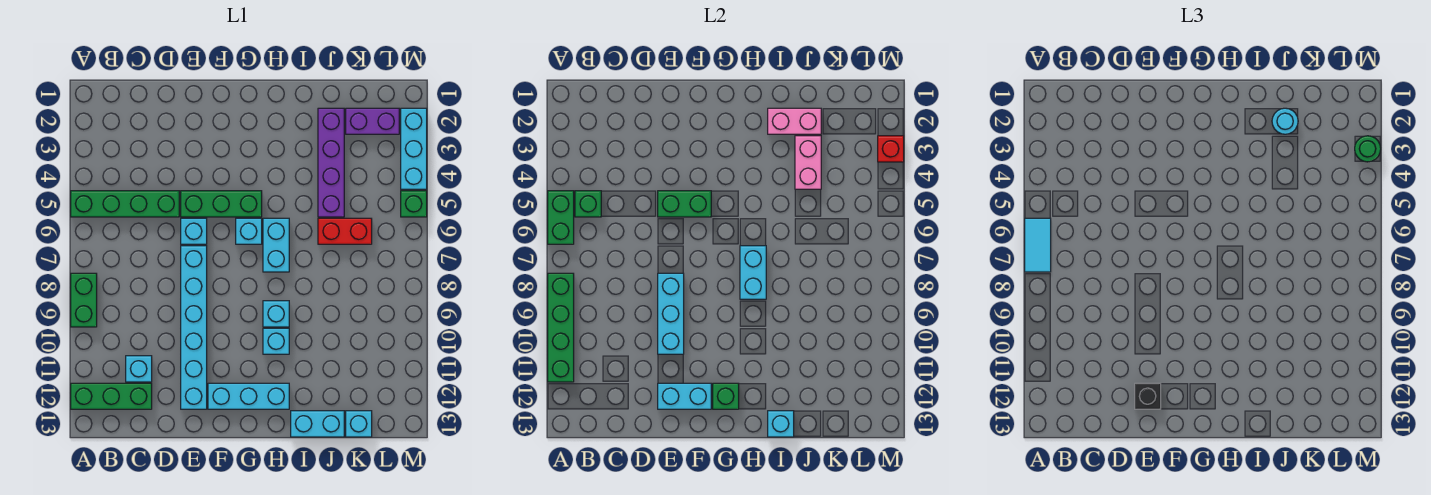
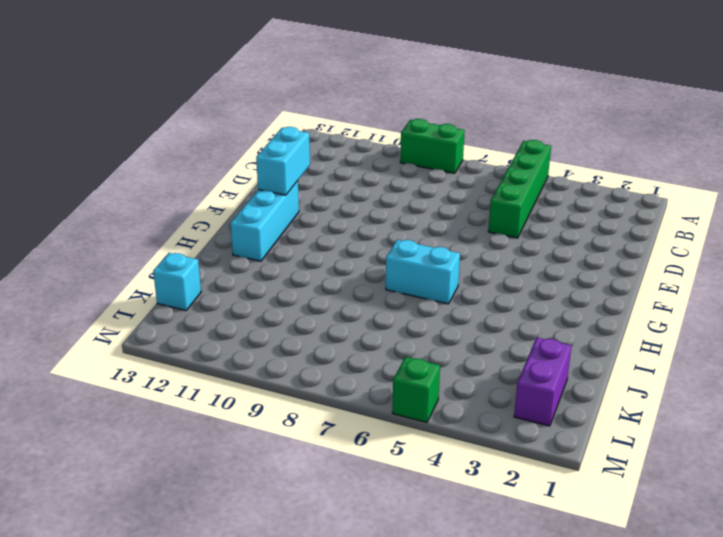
none -> green 1x3 brick [71,383,152,409]
none -> cyan 1x1 brick [126,356,152,382]
none -> green 1x3 brick [181,191,262,217]
none -> cyan 1x1 brick [181,218,207,244]

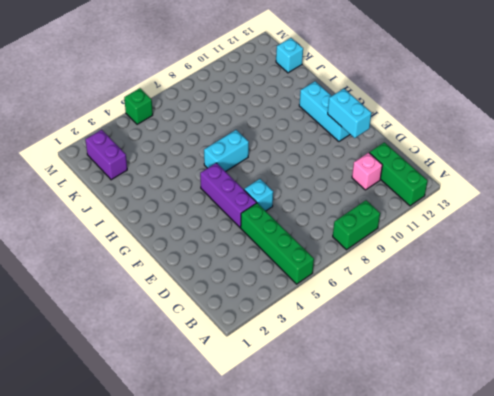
pink 1x1 brick [352,153,382,190] -> cyan 1x1 brick [126,356,152,382]
purple 1x3 brick [200,163,257,228] -> green 1x3 brick [181,191,262,217]
none -> cyan 1x6 brick [181,246,207,409]
none -> cyan 1x1 brick [236,218,262,244]
none -> cyan 1x1 brick [263,301,289,327]
none -> cyan 1x1 brick [263,328,289,354]

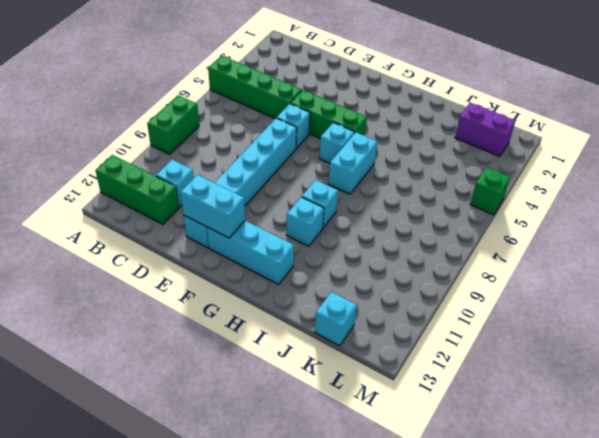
none -> cyan 1x2 brick [291,411,344,437]
none -> purple 1x4 brick [318,108,344,217]
none -> red 1x2 brick [318,218,372,244]
none -> cyan 1x3 brick [401,108,427,189]

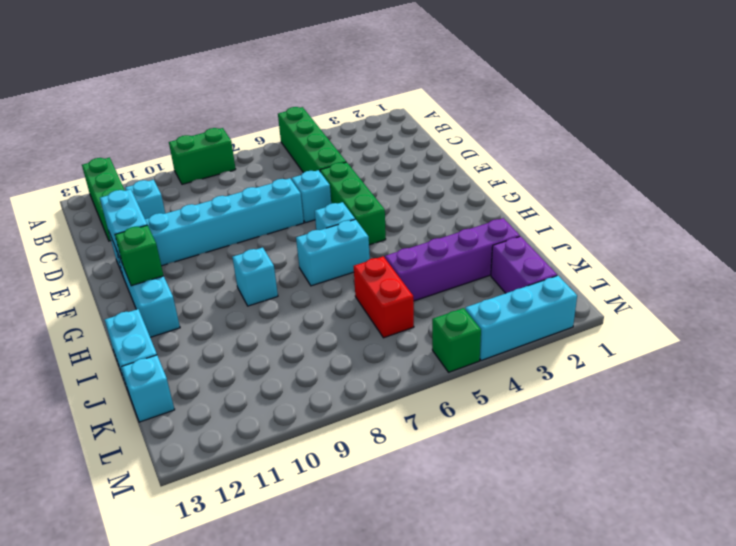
none -> cyan 1x1 brick [263,328,289,354]
none -> green 1x2 brick [548,191,574,244]
none -> green 1x4 brick [548,273,574,382]
none -> green 1x1 brick [575,191,601,217]

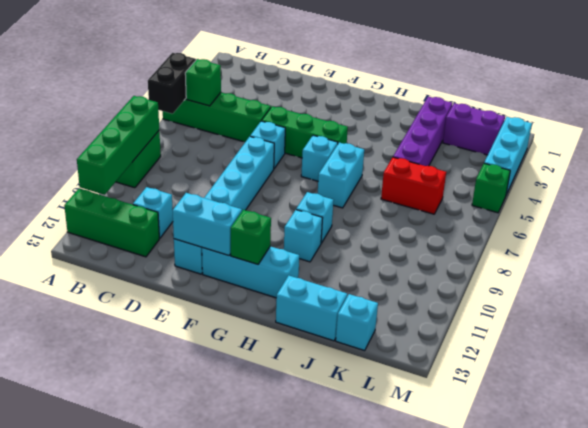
black 1x2 brick [148,53,196,114] -> green 1x2 brick [548,191,574,244]
none -> green 1x2 brick [658,191,711,217]
none -> cyan 1x3 brick [658,273,684,354]
none -> cyan 1x2 brick [740,246,766,299]
none -> pink 1x2 brick [768,108,821,134]

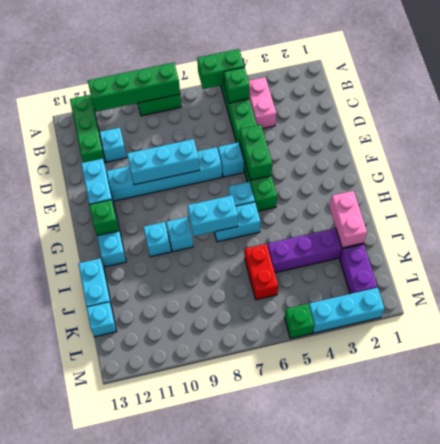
pink 1x2 brick [249,77,276,129] -> pink 1x2 brick turned to [795,136,821,189]
none -> cyan 1x1 brick [768,411,794,437]
none -> red 1x1 brick [878,136,904,162]
none -> cyan 1x2 tile [1025,218,1051,272]
none -> black 1x1 brick [1135,383,1161,409]

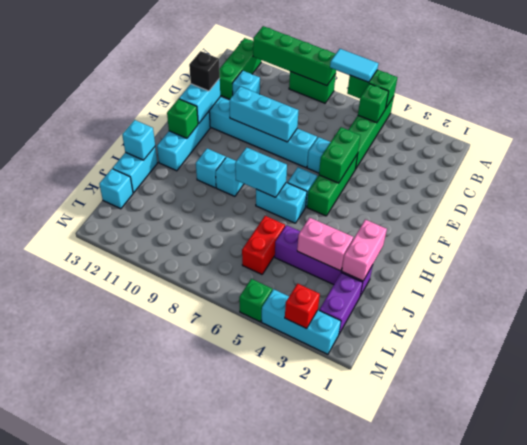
none -> cyan 1x1 round brick [1272,108,1298,134]
none -> green 1x1 round brick [1355,136,1381,162]

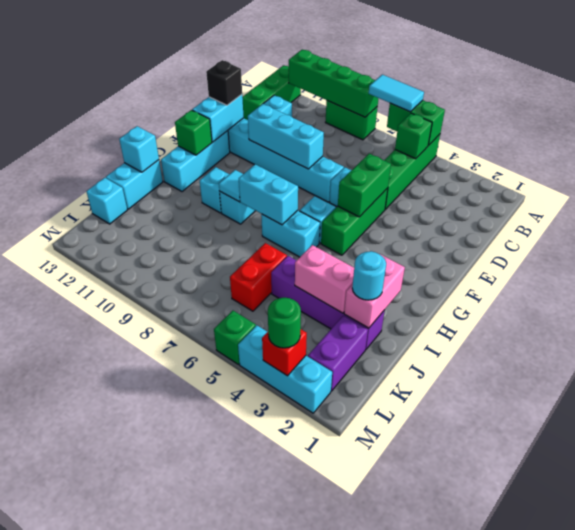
cyan 1x1 tile [219,170,243,201] -> none

